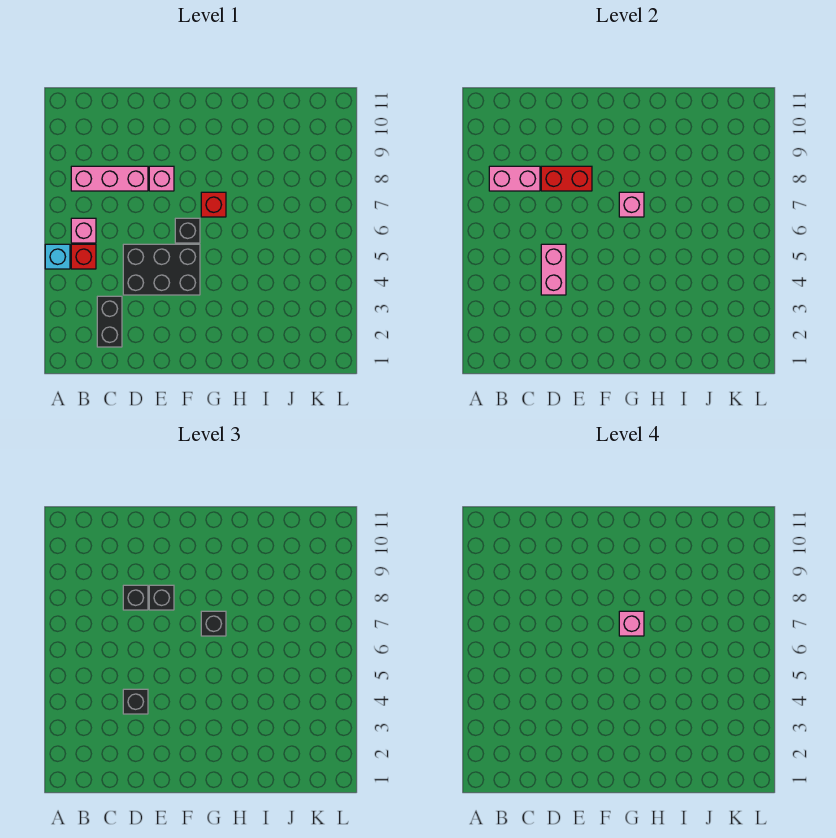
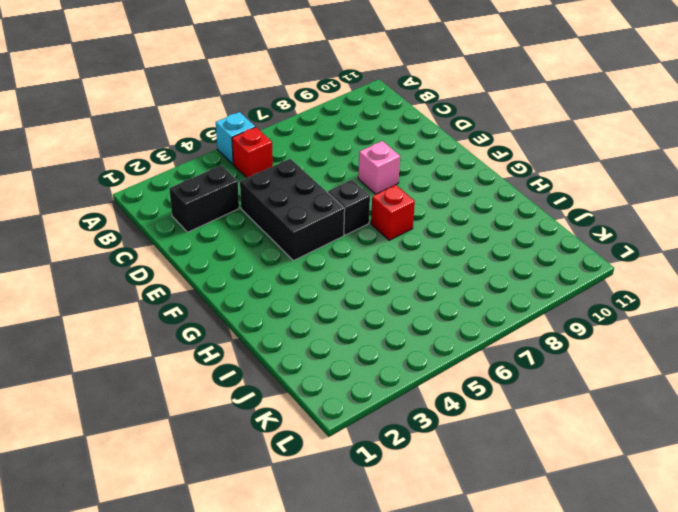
none -> pink 1x1 brick [71,218,96,243]
none -> pink 1x3 brick [71,166,148,191]
none -> pink 1x2 brick [489,166,540,191]

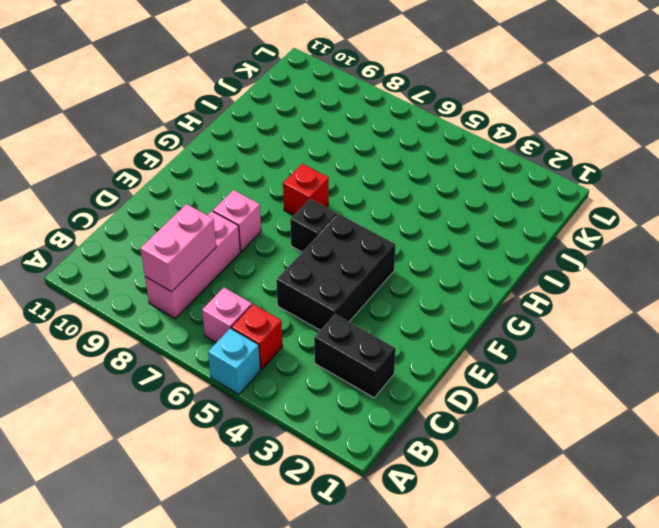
none -> pink 1x2 brick [541,244,566,295]
none -> red 1x2 brick [541,166,592,191]
none -> pink 1x1 brick [619,192,644,217]

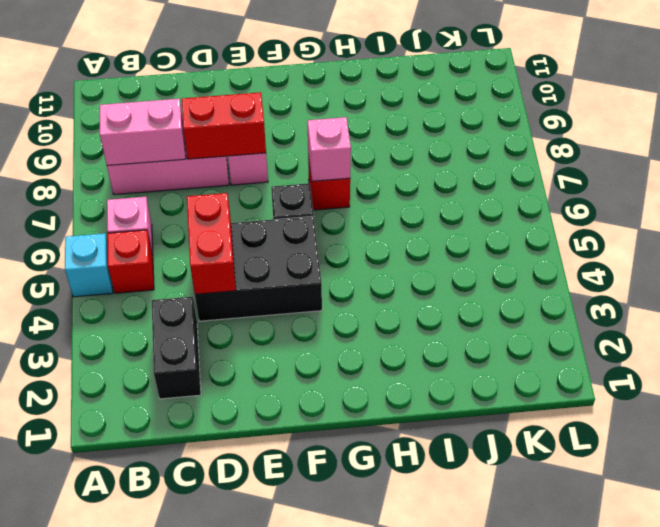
red 1x2 brick [187,193,236,294] -> pink 1x2 brick [541,244,566,295]
none -> black 1x1 brick [123,689,148,714]
none -> black 1x1 brick [123,585,148,610]
none -> black 1x1 brick [149,585,174,610]

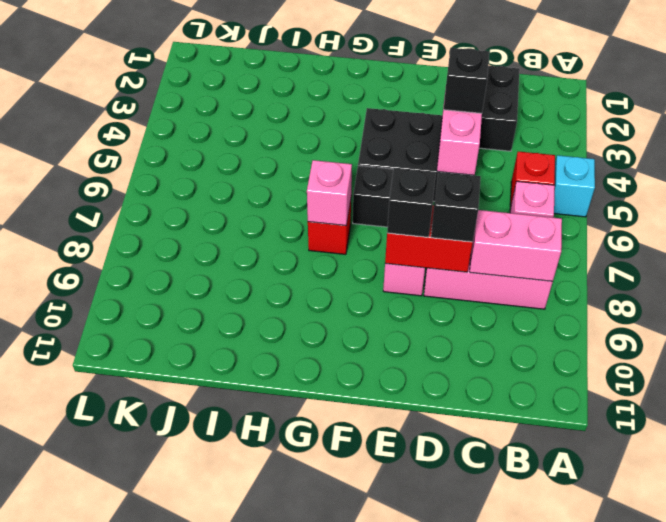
none -> black 1x1 brick [201,611,226,636]
none -> pink 1x1 brick [619,611,644,636]

